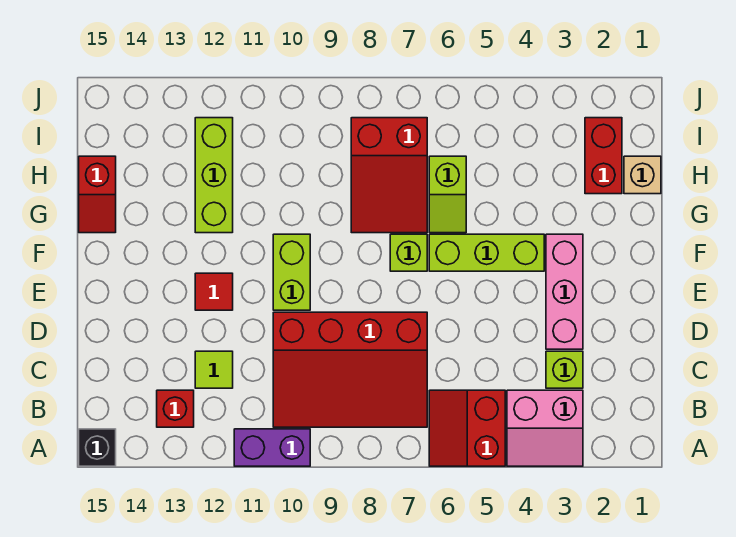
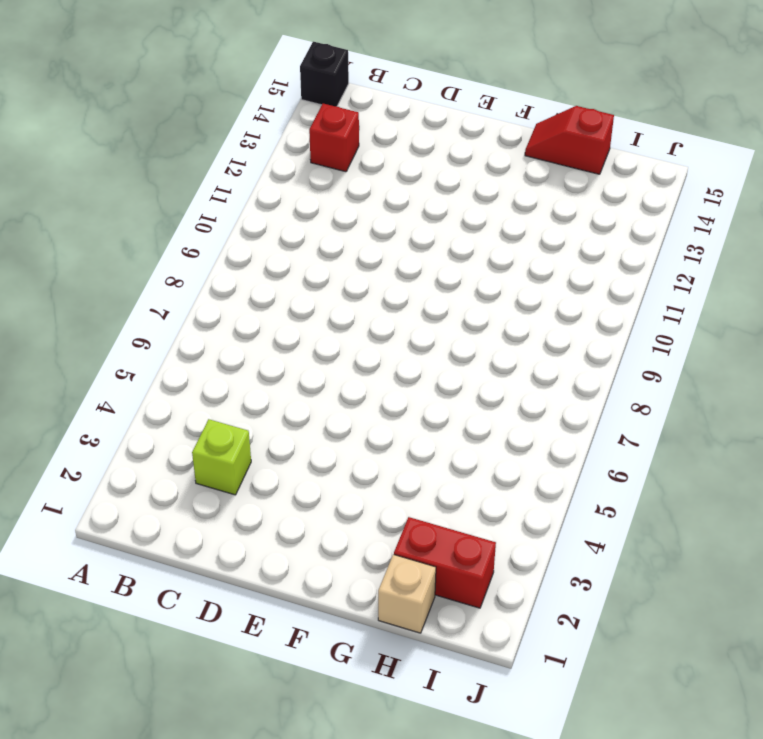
none -> pink 2x2 slope [507,390,583,466]
none -> red 2x2 slope [429,390,505,466]
none -> purple 1x2 brick [234,429,310,466]

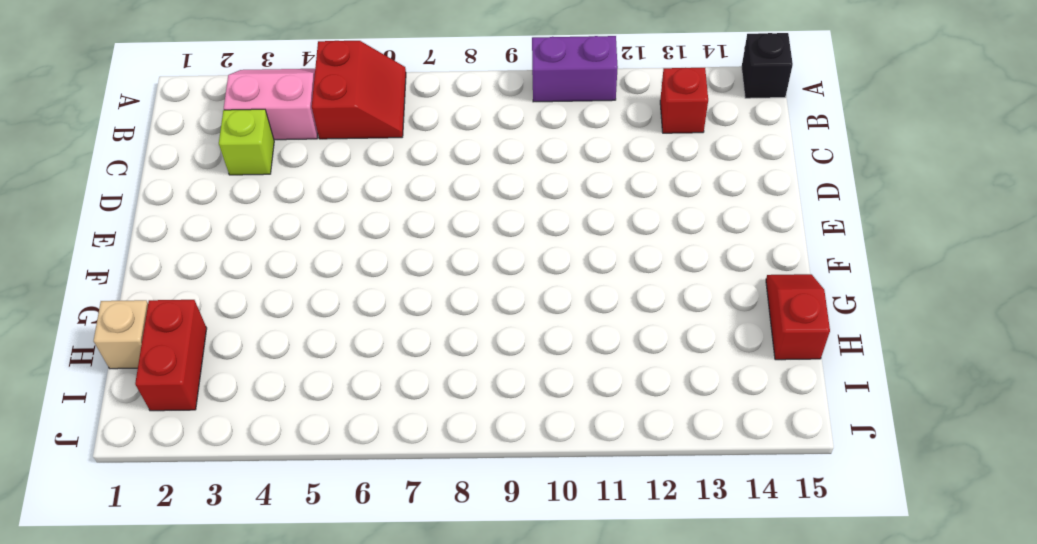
none -> red 3x4 slope [273,312,427,427]
none -> lime 1x1 tile [195,351,233,388]
none -> pink 1x3 brick [546,234,583,349]

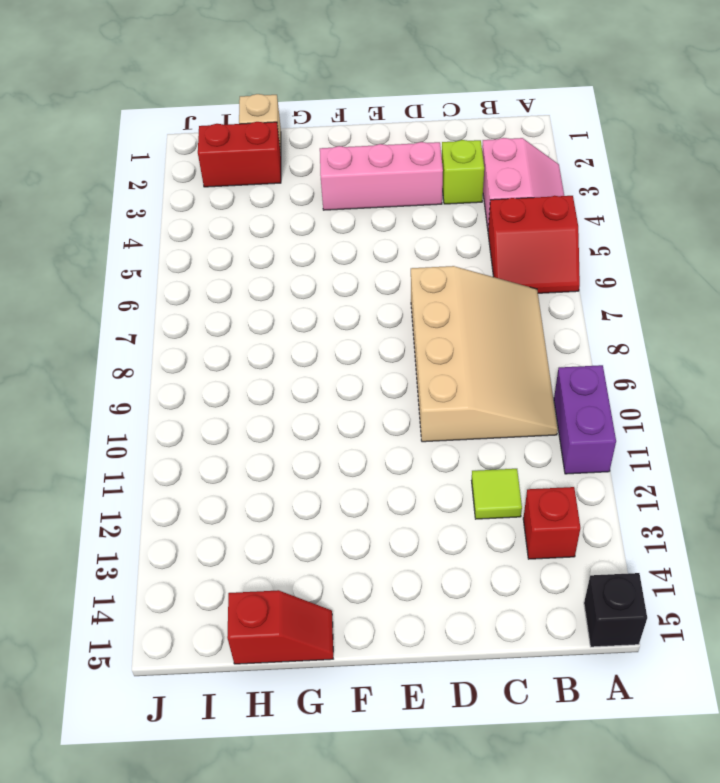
tan 3x4 slope [411,266,558,442] -> red 3x4 slope [273,312,427,427]
none -> lime 1x2 brick [273,234,310,310]
none -> red 1x1 tile [195,273,233,310]
none -> lime 1x3 brick [429,234,544,271]

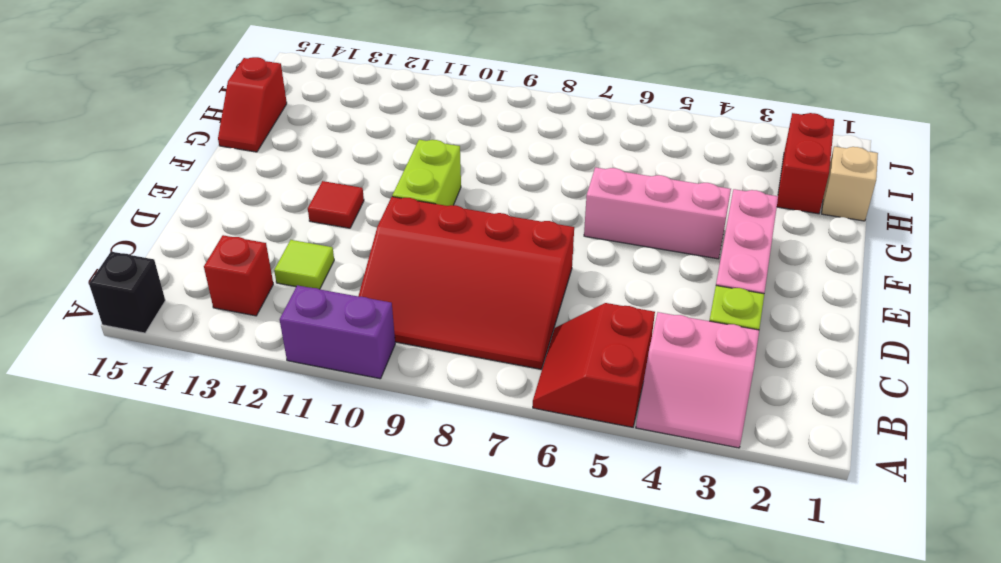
pink 1x3 brick [584,167,731,259] -> lime 1x3 brick [429,234,544,271]
none -> lime 1x1 brick [390,234,427,271]
none -> lime 1x2 slope [429,156,466,233]
none -> red 2x3 slope [351,118,427,233]

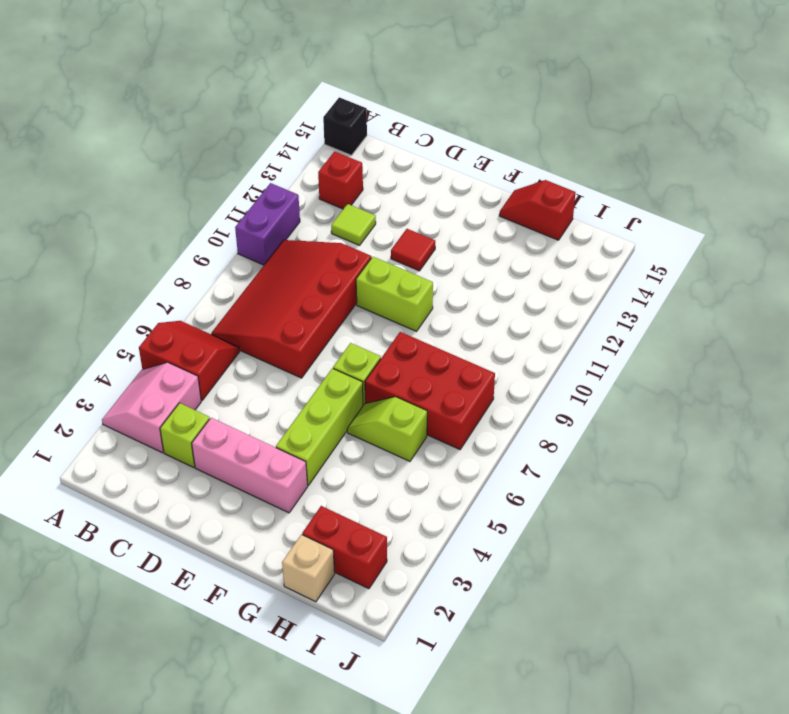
red 2x3 brick [365,332,495,449] -> red 2x3 slope [351,118,427,233]
none -> lime 1x3 brick [195,118,233,233]

